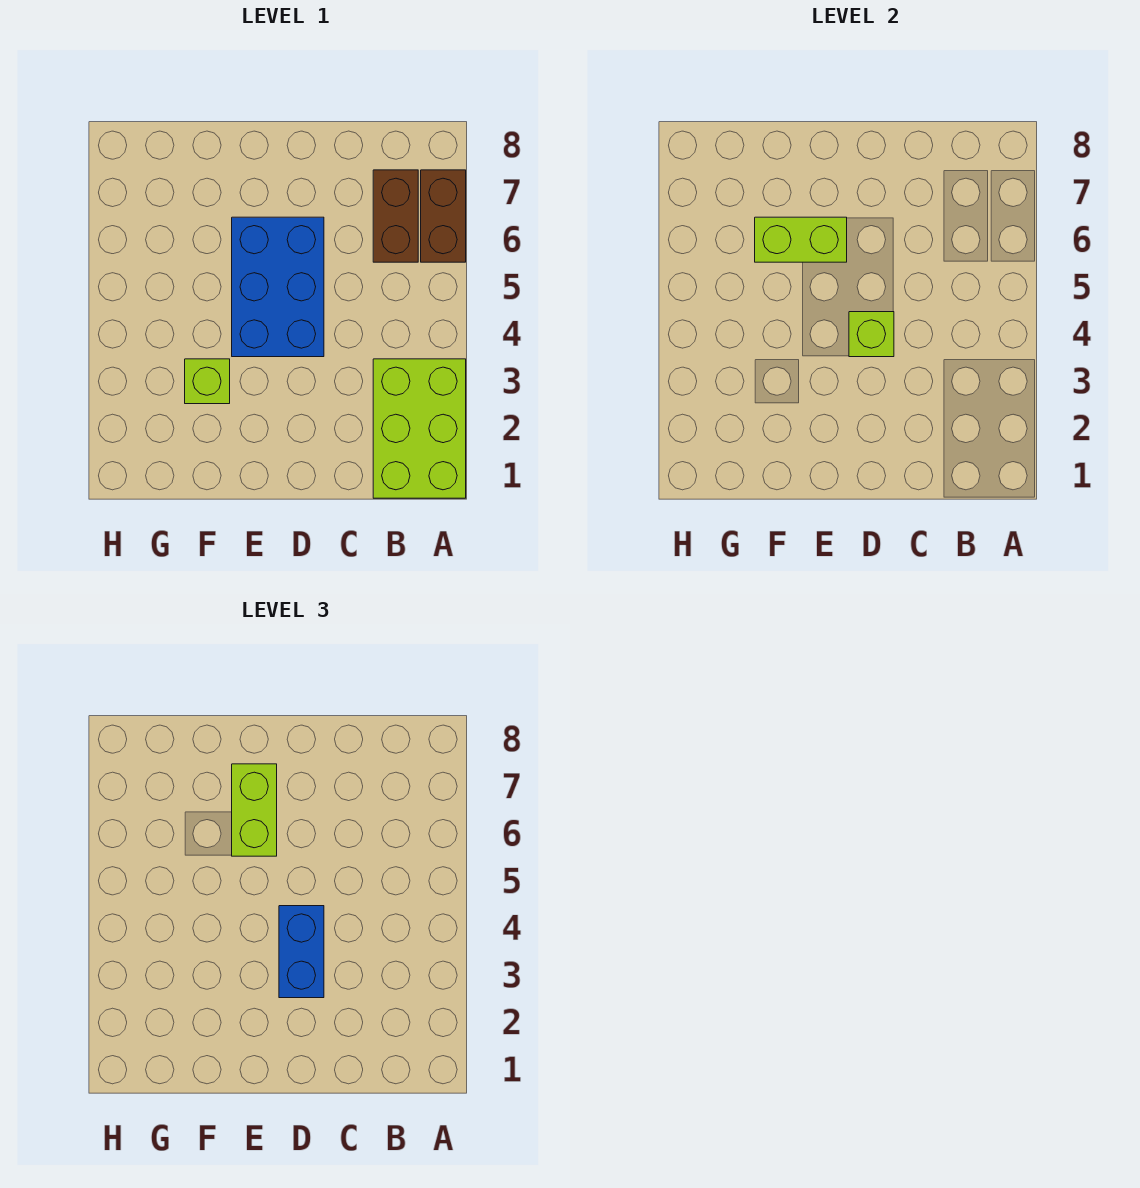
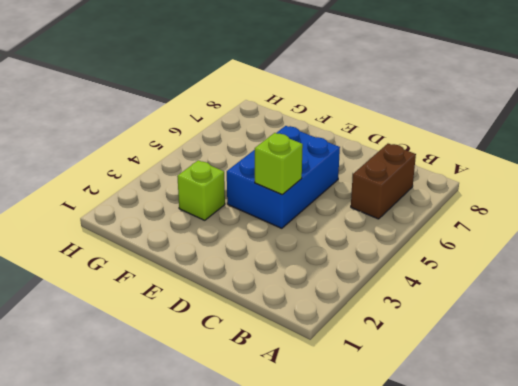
none -> lime 2x3 brick [373,359,466,498]
none -> brown 1x2 brick [421,170,466,262]

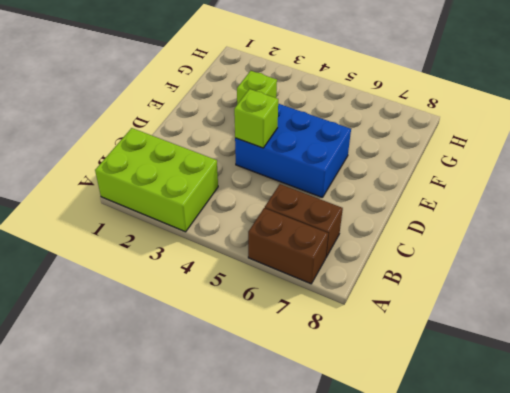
none -> lime 1x2 brick [755,217,847,262]
none -> blue 1x2 brick [279,906,324,998]

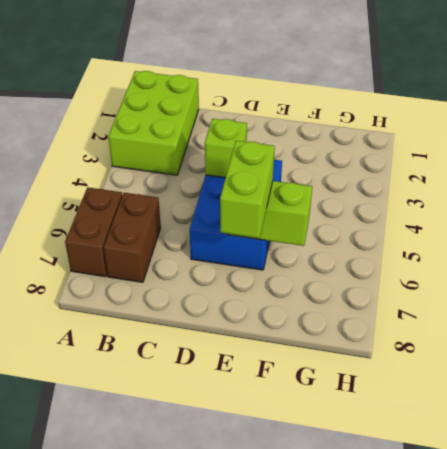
none -> lime 1x1 brick [185,359,230,404]
none -> blue 1x2 brick [279,906,324,998]

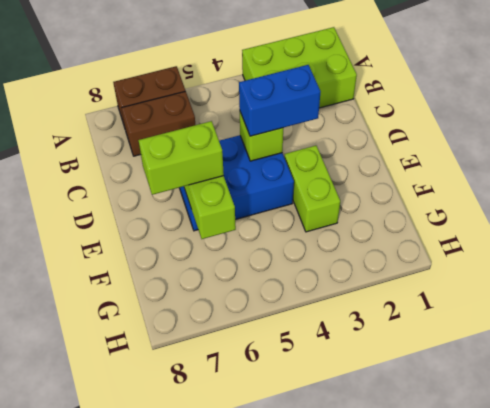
lime 1x2 brick [284,145,340,232] -> lime 1x1 brick [185,359,230,404]

